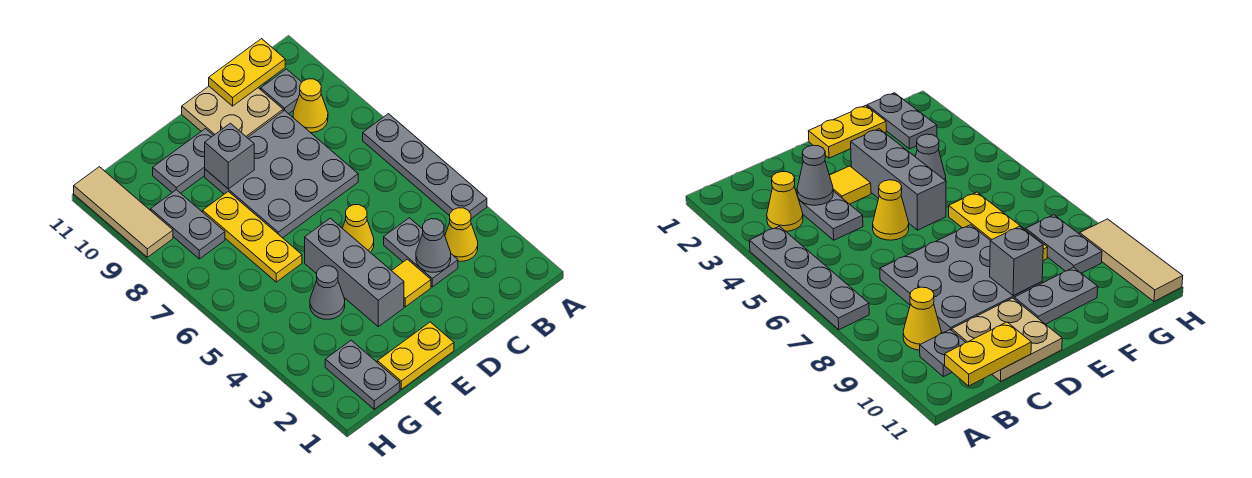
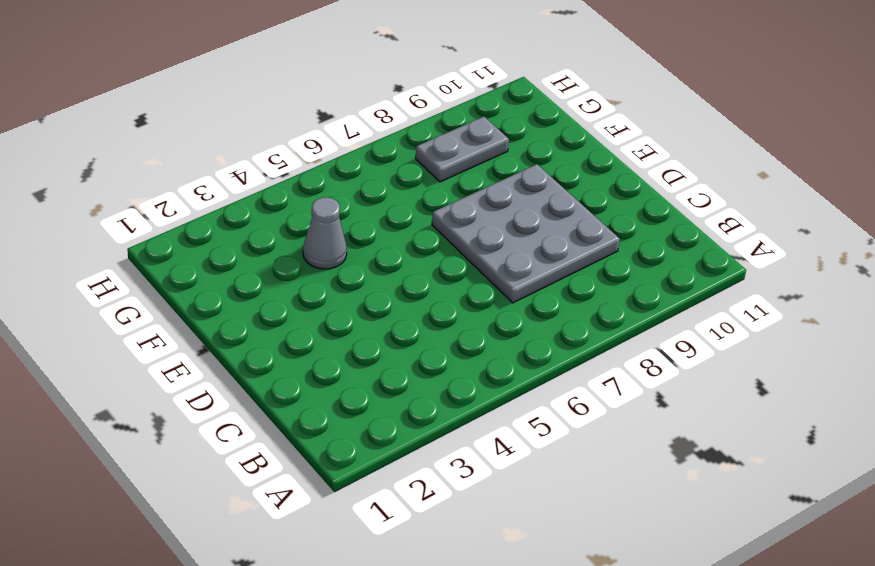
none -> grey 1x4 plate [363,114,487,219]
none -> yellow 1x1 cone [445,208,478,261]
none -> yellow 1x1 cone [293,79,328,133]

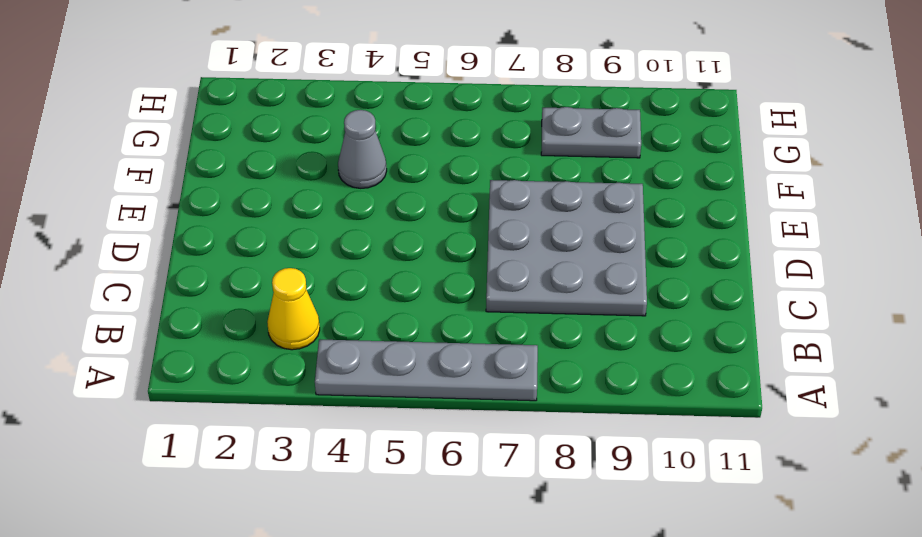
none -> yellow 1x1 cone [293,79,328,133]
none -> grey 1x1 plate [261,69,302,114]
none -> grey 1x2 plate [384,218,458,287]

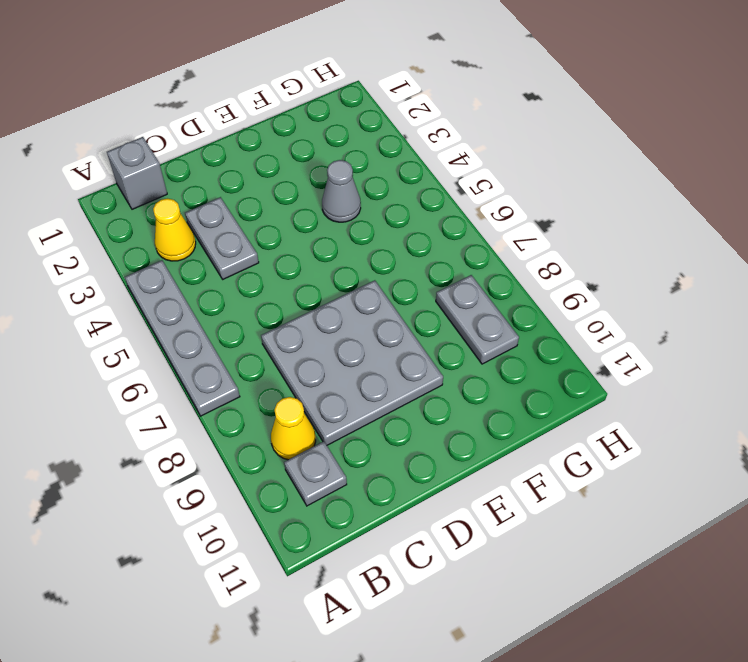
grey 1x1 brick [107,137,167,209] -> grey 1x1 brick moved to [205,123,254,189]
none -> tan 2x2 plate [182,86,283,137]
none -> yellow 1x1 tile [392,259,431,307]
none -> yellow 1x1 cone [342,205,374,252]

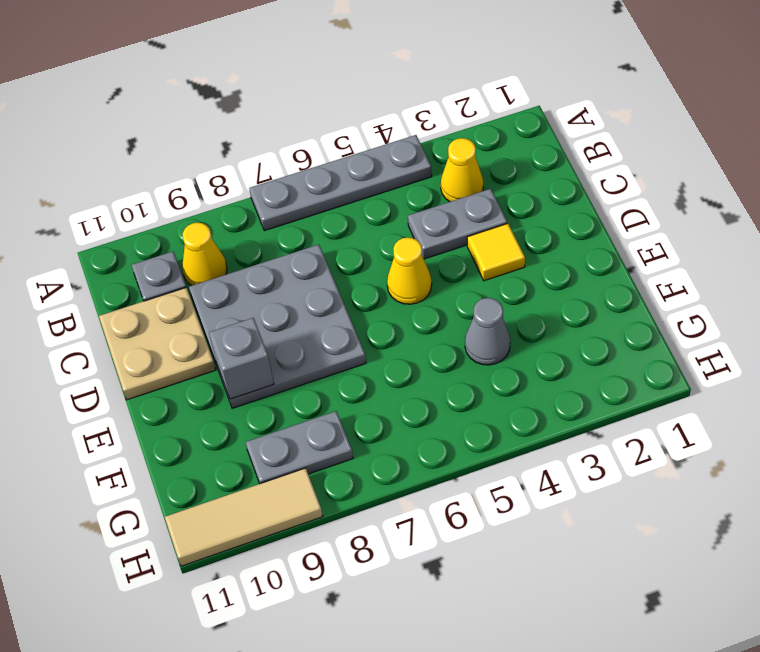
none -> yellow 1x2 plate [377,322,454,389]
none -> grey 1x3 brick [305,218,404,327]
none -> grey 1x2 plate [153,129,214,193]

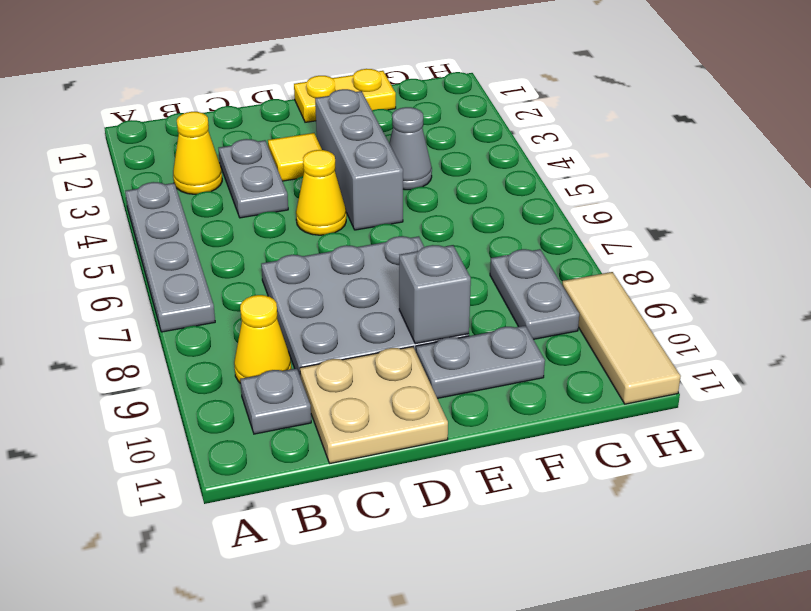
none -> yellow 1x3 plate [203,191,302,282]
none -> grey 1x2 plate [325,340,400,409]
none -> yellow 1x2 plate [209,39,285,106]

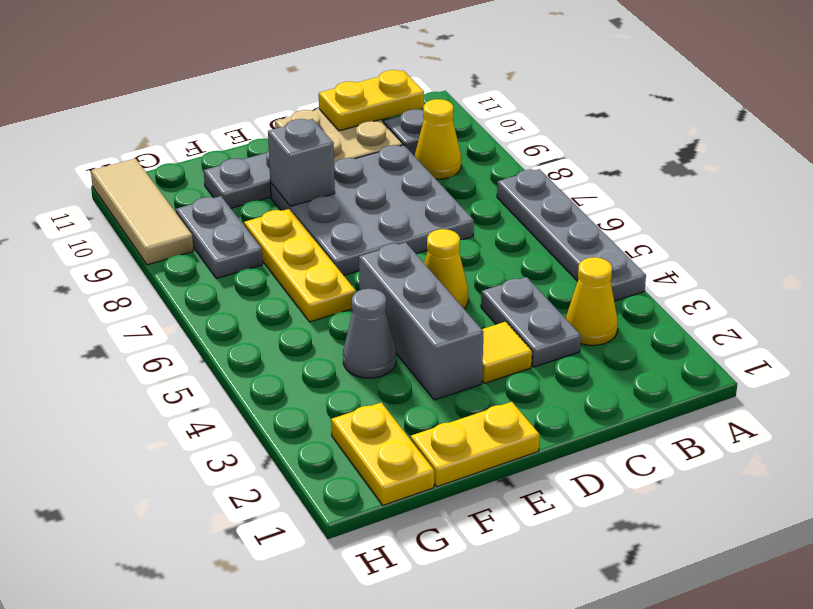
yellow 1x2 plate [331,402,434,505] -> grey 1x2 plate [325,340,400,409]
none -> grey 1x1 cone [416,219,451,272]

